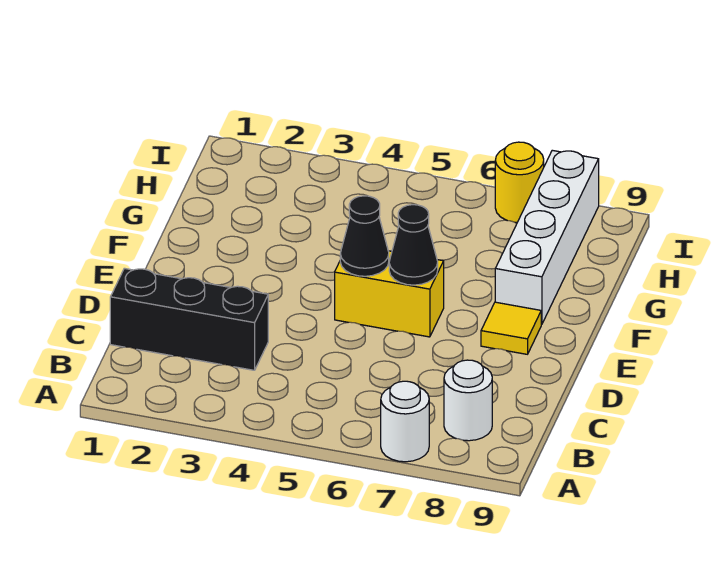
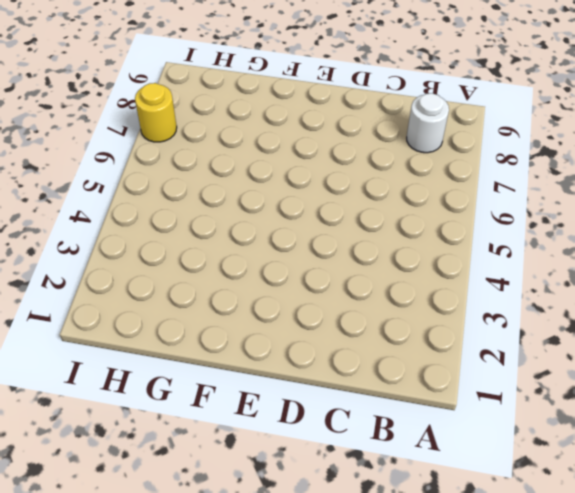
none -> white 1x1 round brick [381,381,429,462]
none -> black 1x3 brick [110,268,268,370]

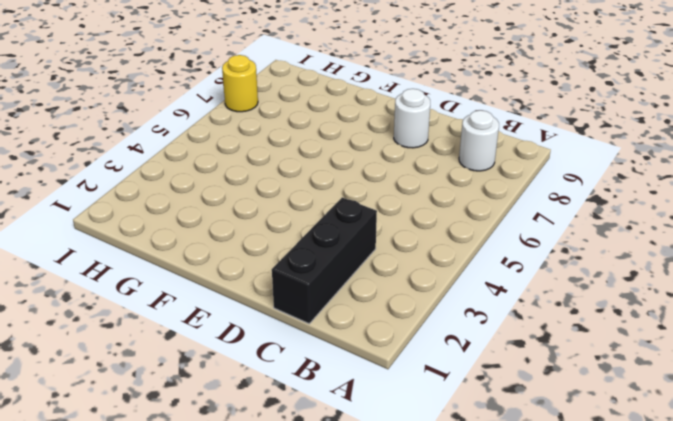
white 1x1 round brick [394,89,430,148] -> white 1x1 round brick moved to [381,381,429,462]
none -> yellow 1x2 brick [335,251,444,337]
none -> yellow 1x1 tile [481,302,541,354]

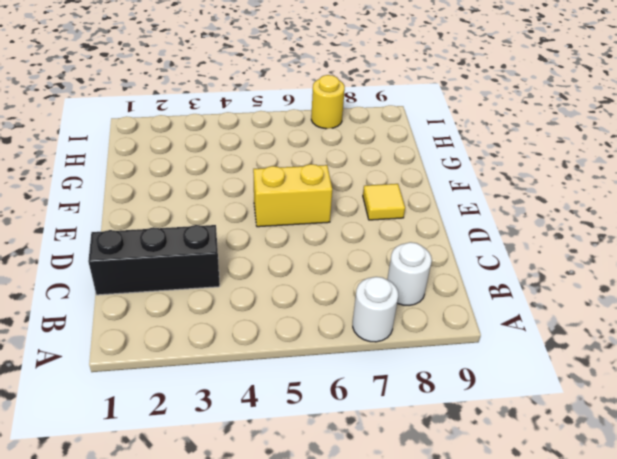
none -> white 1x4 brick [495,150,599,325]
none -> black 1x1 cone [340,196,389,276]

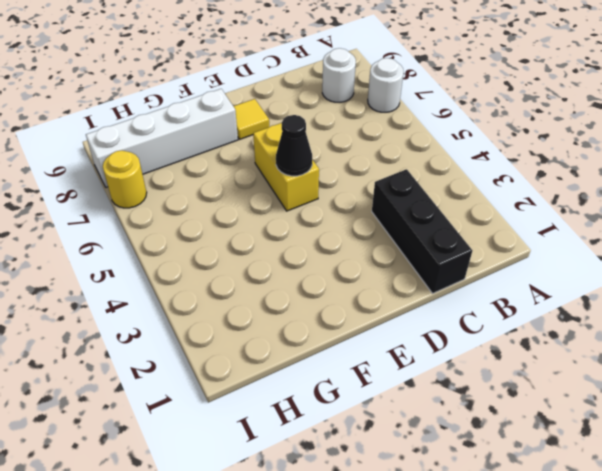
none -> black 1x1 cone [389,205,438,285]

